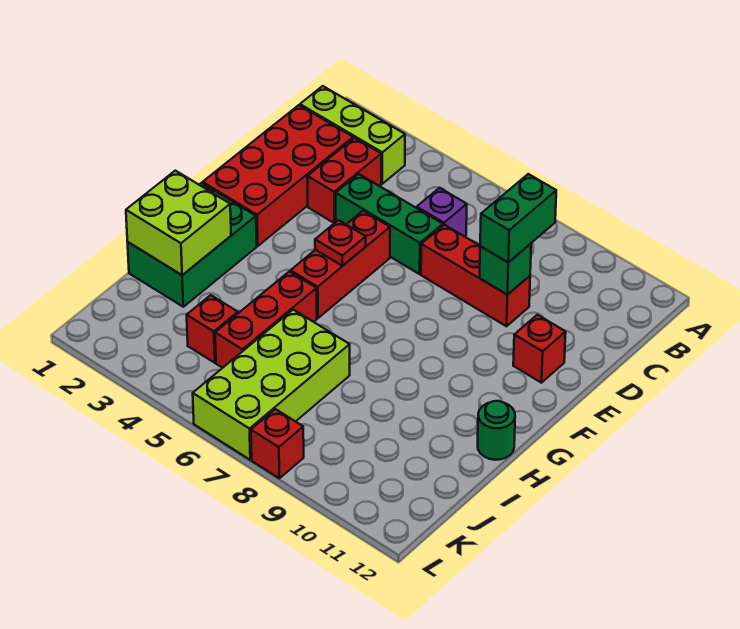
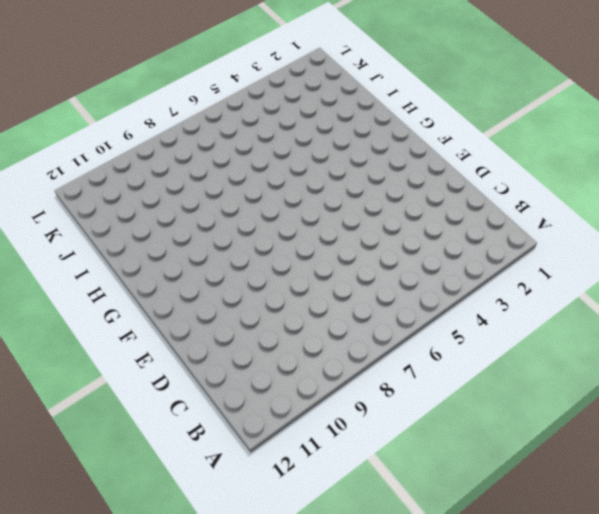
none -> lime 1x3 brick [300,86,405,184]
none -> red 2x4 brick [203,105,353,246]
none -> red 1x2 brick [307,138,381,223]

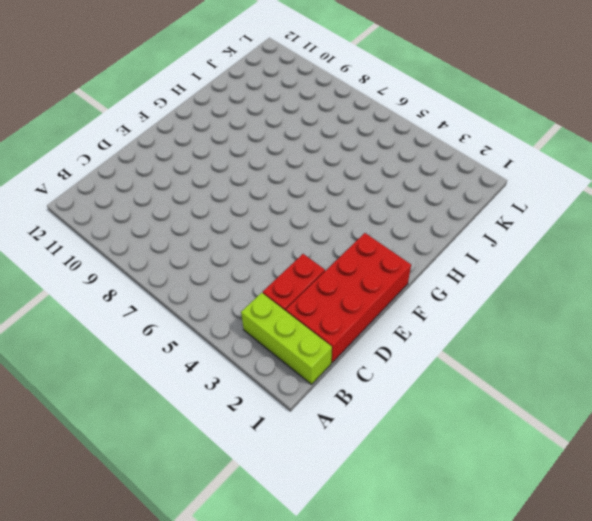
none -> purple 1x1 brick [417,188,467,237]
none -> green 1x3 brick [336,174,443,274]
none -> red 1x3 brick [421,225,530,326]

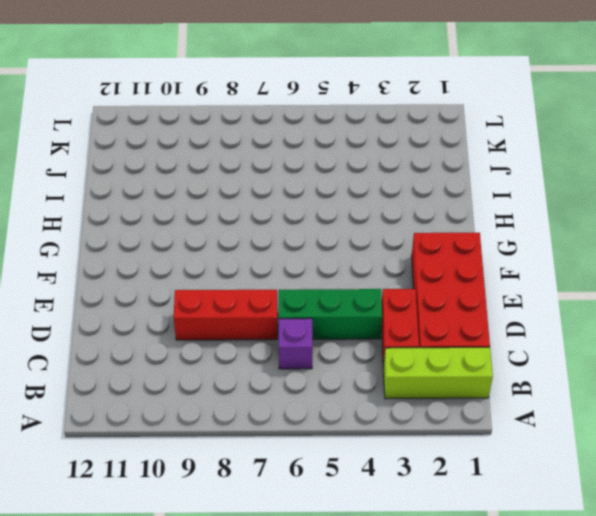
none -> red 1x3 brick [291,211,390,318]
none -> red 1x1 brick [513,315,566,383]
none -> green 2x3 brick [128,183,257,307]

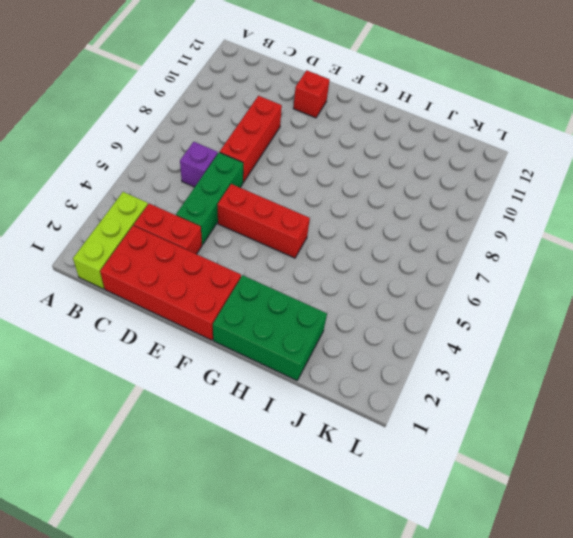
none -> red 1x3 brick [215,271,317,368]
none -> green 1x1 round brick [478,401,515,460]
none -> lime 2x4 brick [193,310,350,460]

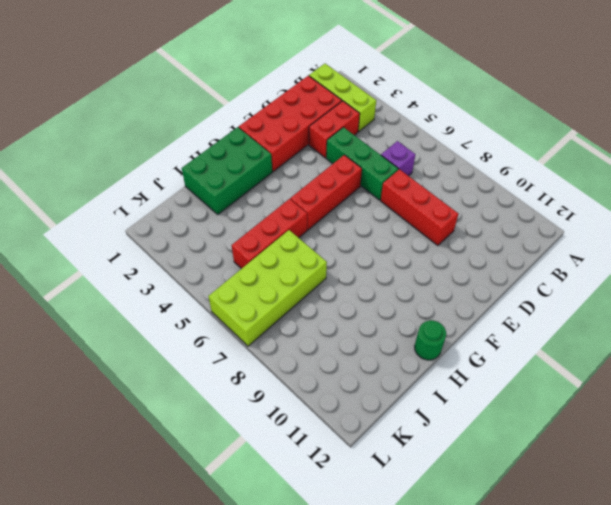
none -> red 1x1 brick [513,315,566,383]
none -> red 1x1 brick [187,295,238,363]
none -> red 1x1 brick [251,409,304,478]

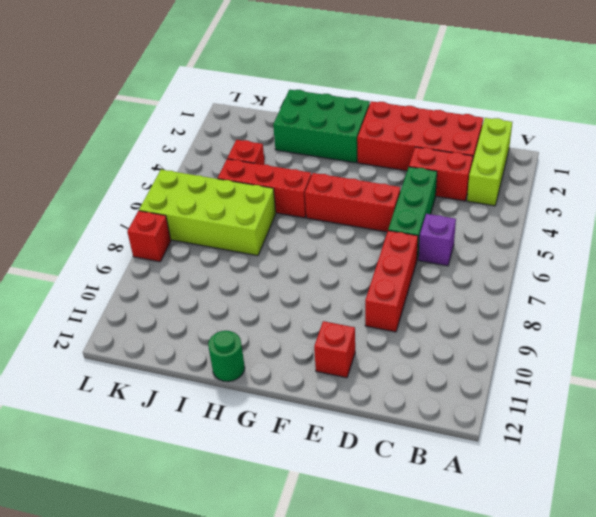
none -> green 1x1 brick [480,244,531,295]
none -> red 1x1 plate [315,220,366,266]
none -> lime 2x2 brick [126,171,231,275]

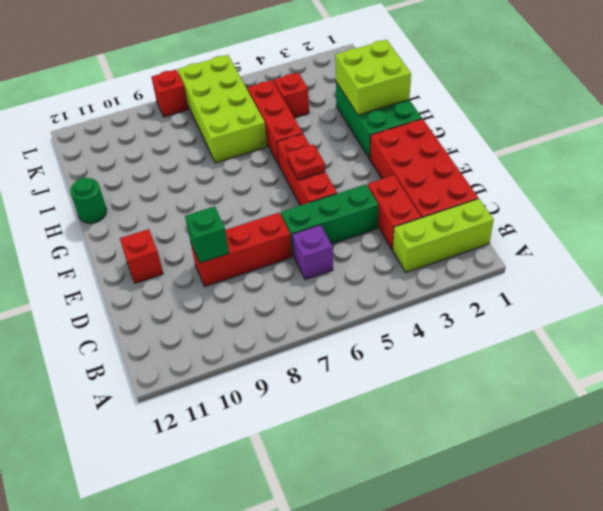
none -> green 1x2 brick [480,174,556,262]

